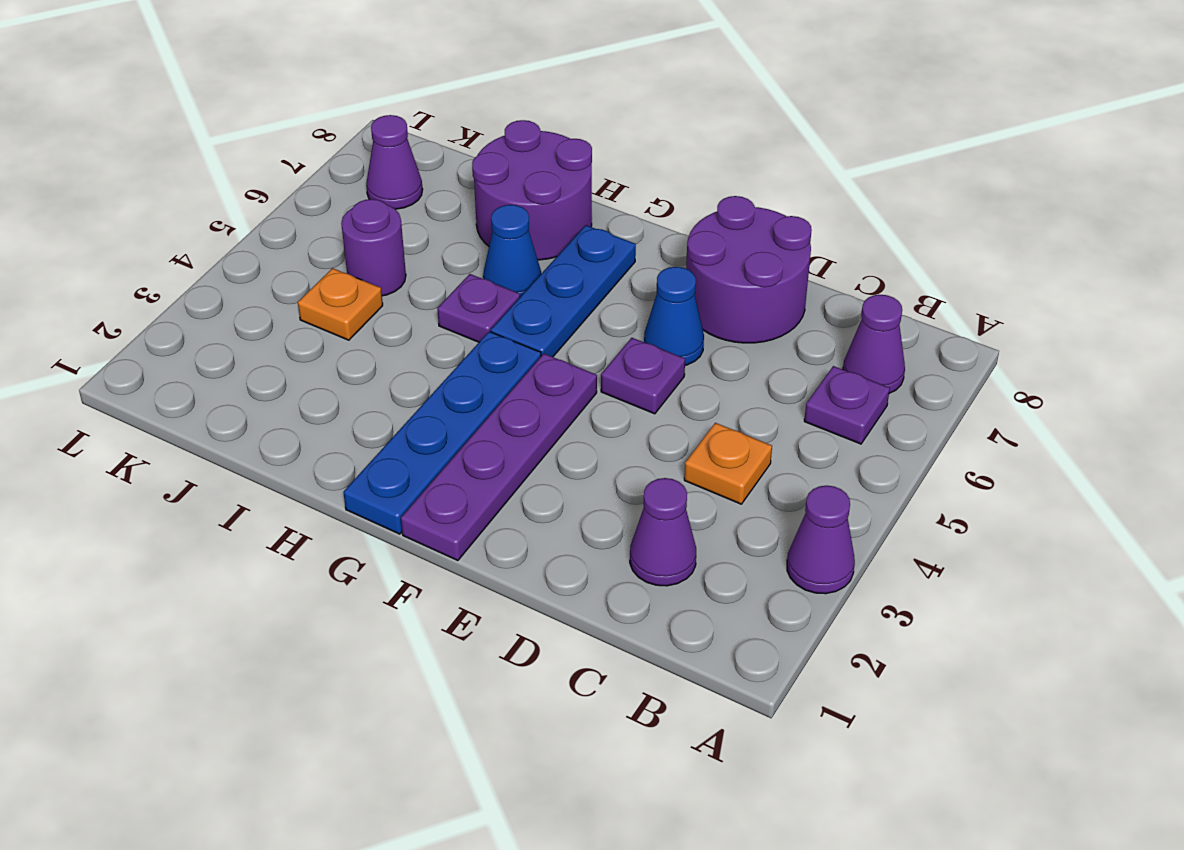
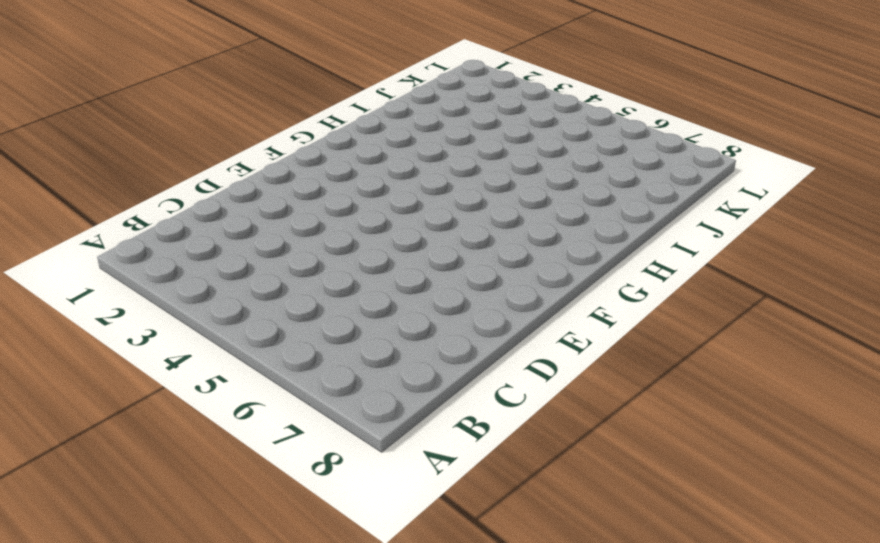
none -> purple 1x1 cone [787,485,855,594]
none -> purple 1x1 plate [804,366,890,444]
none -> purple 1x1 cone [843,295,905,393]

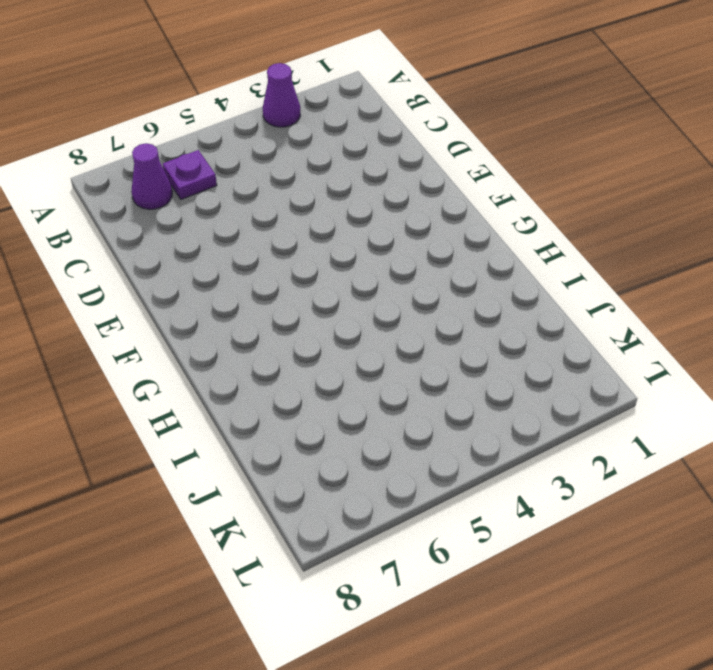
none -> purple 1x1 cone [630,478,696,586]
none -> orange 1x1 plate [684,423,772,504]
none -> purple 2x2 round brick [686,196,812,343]

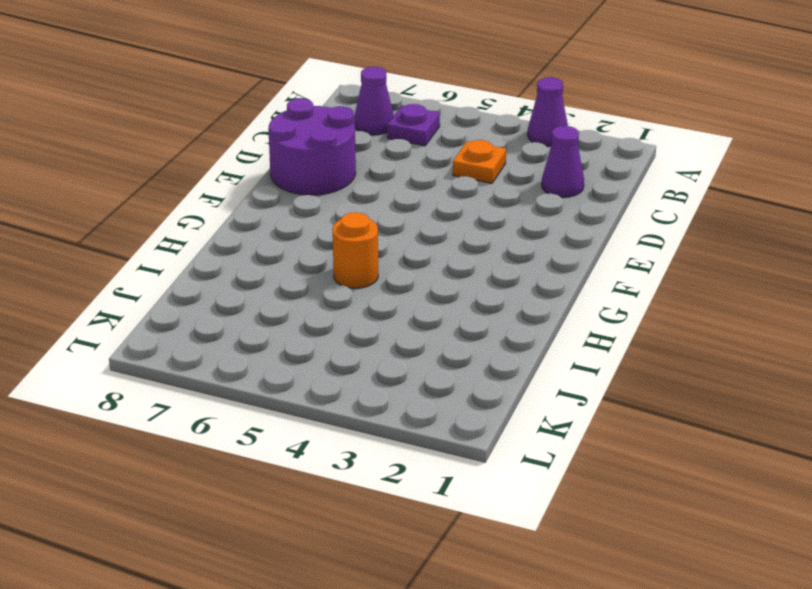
orange 1x1 round brick [332,212,378,288] -> purple 1x1 plate [437,274,520,342]
none -> purple 1x1 plate [601,338,685,414]
none -> blue 1x1 cone [644,267,704,365]
none -> purple 1x4 plate [401,354,597,561]

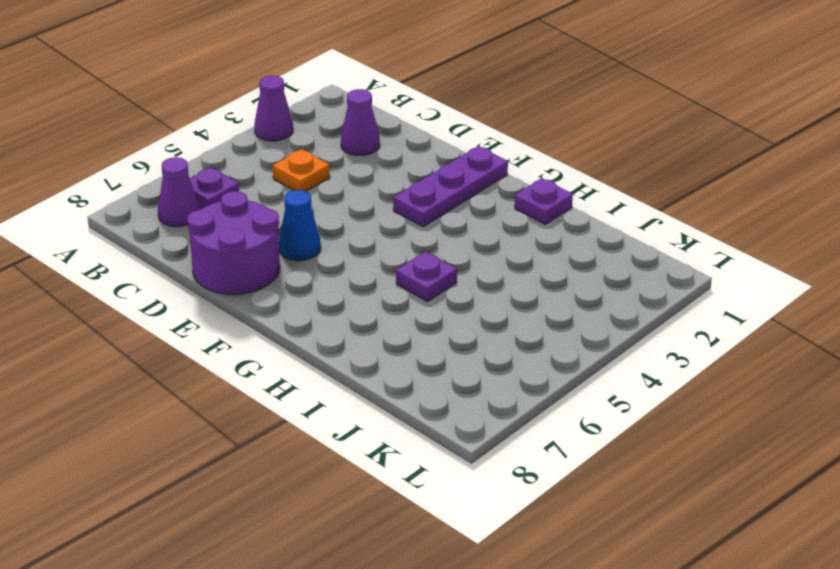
purple 1x3 plate [393,146,508,227] -> purple 1x4 plate [401,354,597,561]
purple 1x1 plate [515,178,573,224] -> purple 1x1 plate moved to [601,338,685,414]
none -> blue 1x4 plate [343,331,541,534]
none -> blue 1x3 plate [491,225,636,357]
none -> blue 1x1 cone [483,205,541,297]

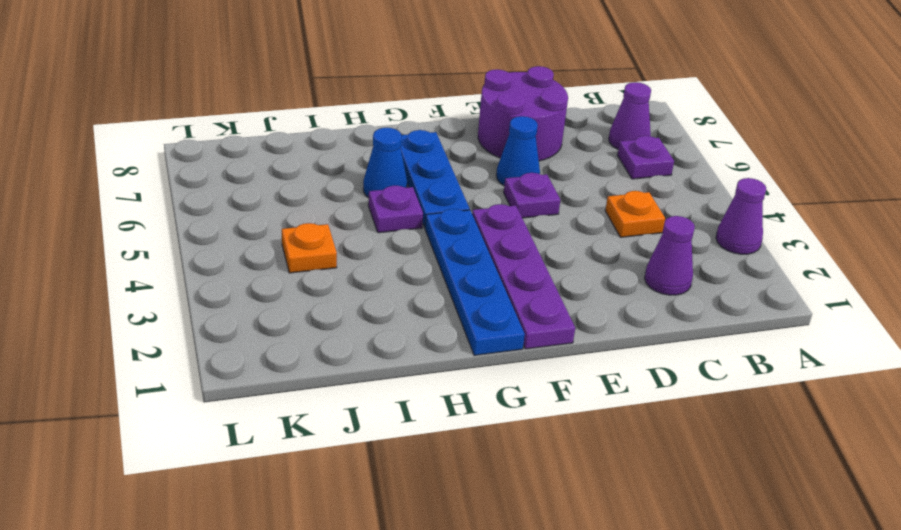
none -> purple 2x2 round brick [472,120,592,260]
none -> purple 1x1 round brick [341,199,406,296]
none -> purple 1x1 cone [366,115,423,209]

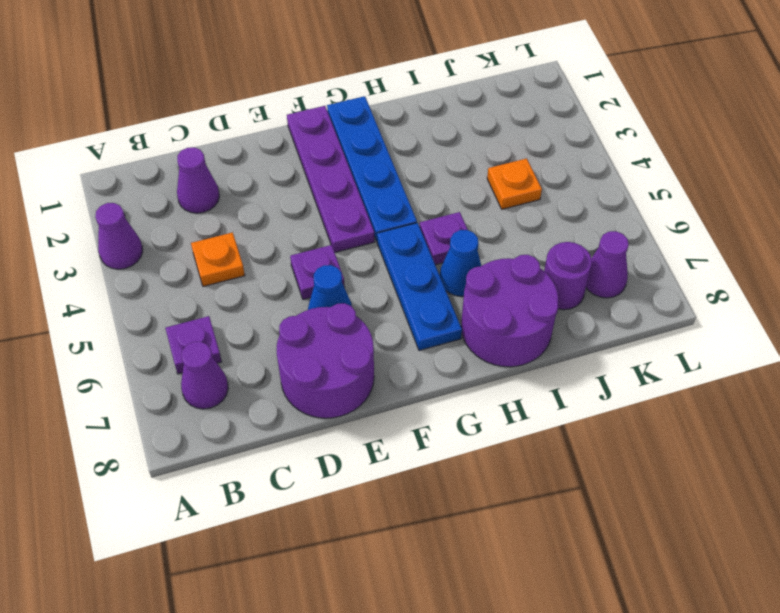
purple 1x1 round brick [544,242,592,310] -> purple 1x1 round brick moved to [341,199,406,296]

